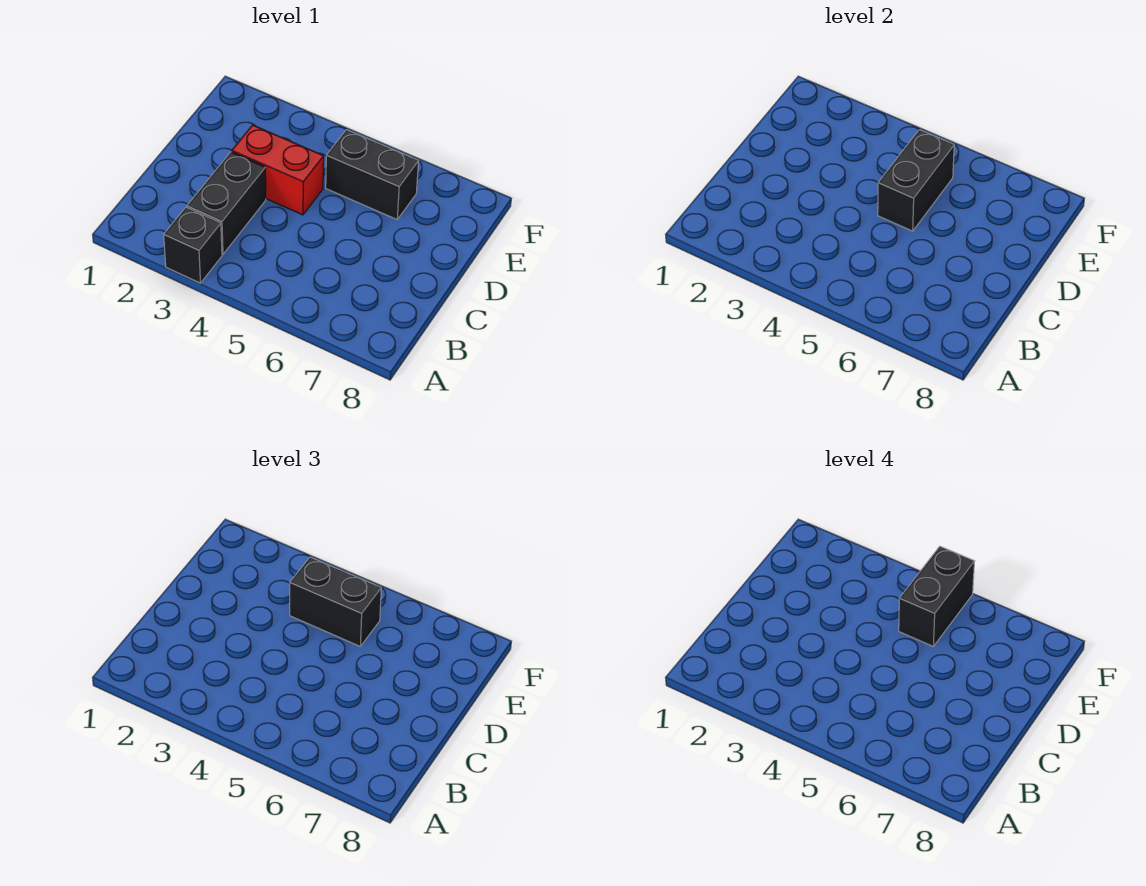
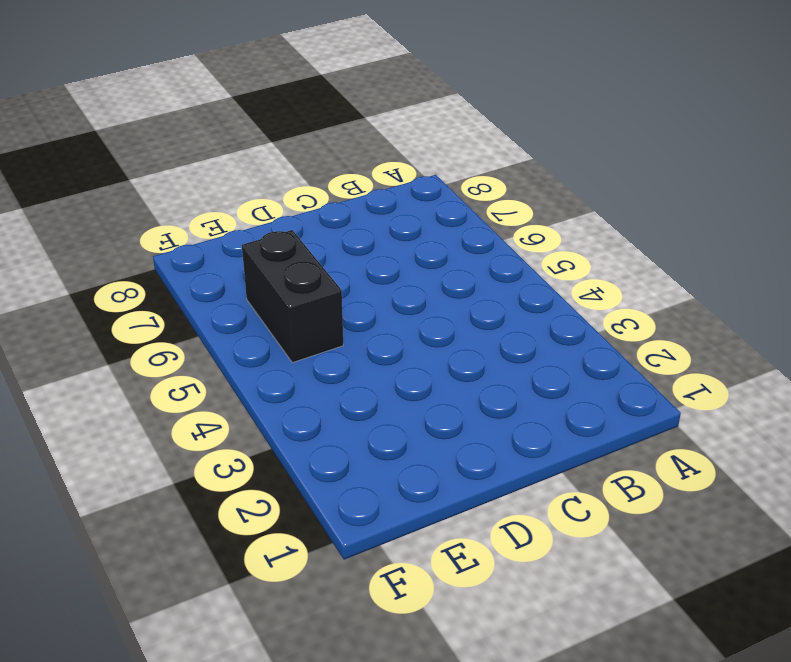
none -> black 1x1 brick [164,207,222,283]
none -> black 1x2 brick [187,152,266,254]

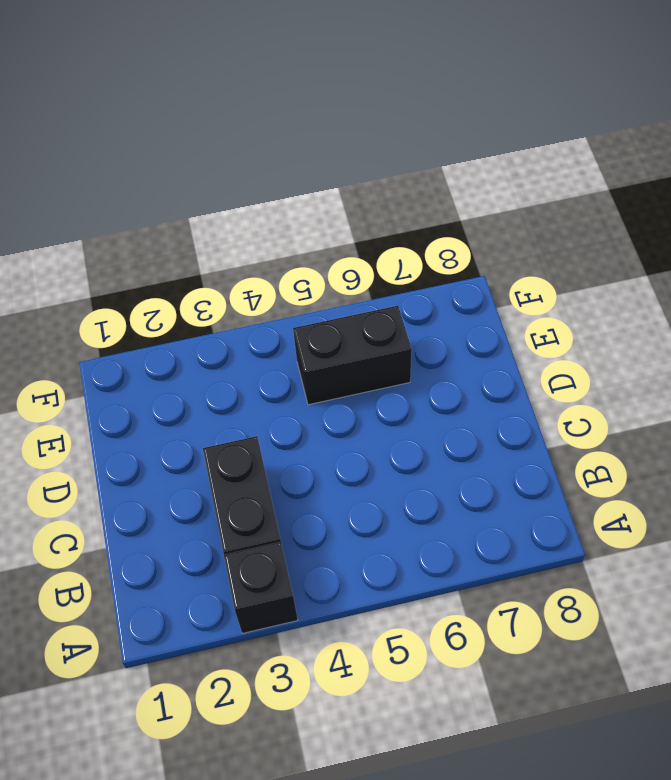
none -> red 1x2 brick [232,125,324,215]
none -> black 1x2 brick [878,130,954,231]

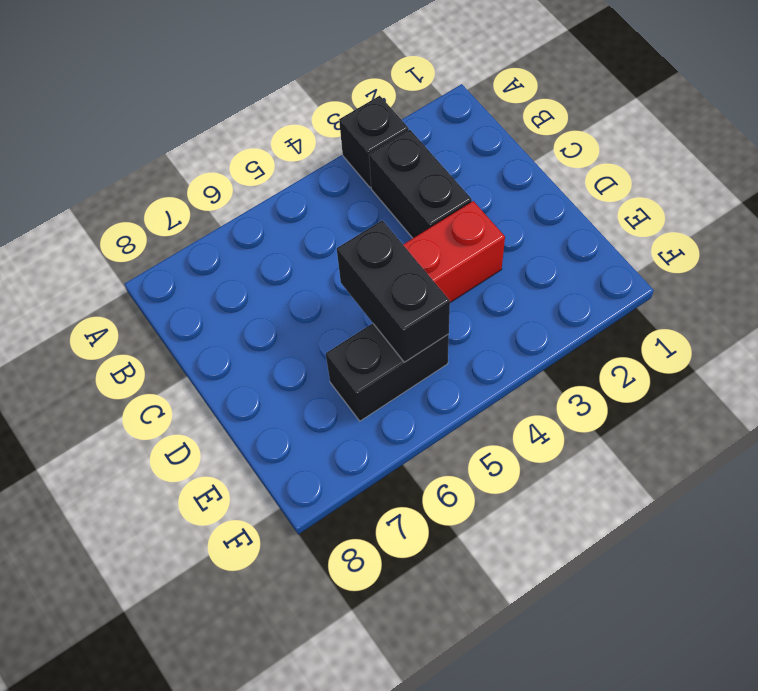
none -> black 1x2 brick [290,557,381,646]
none -> black 1x2 brick [899,547,975,646]

